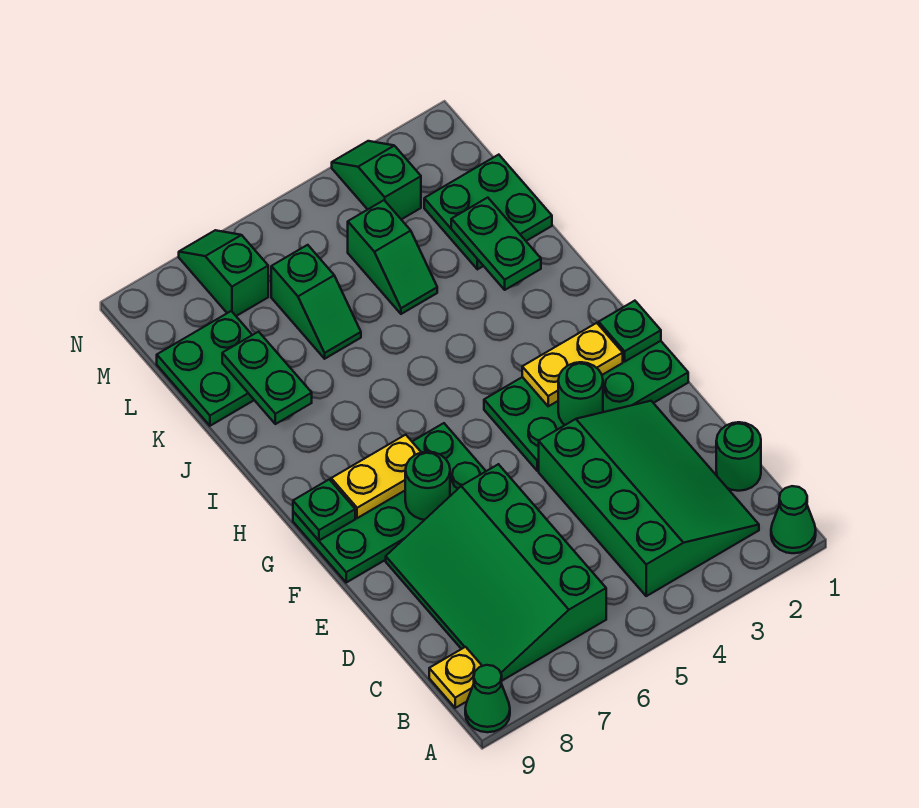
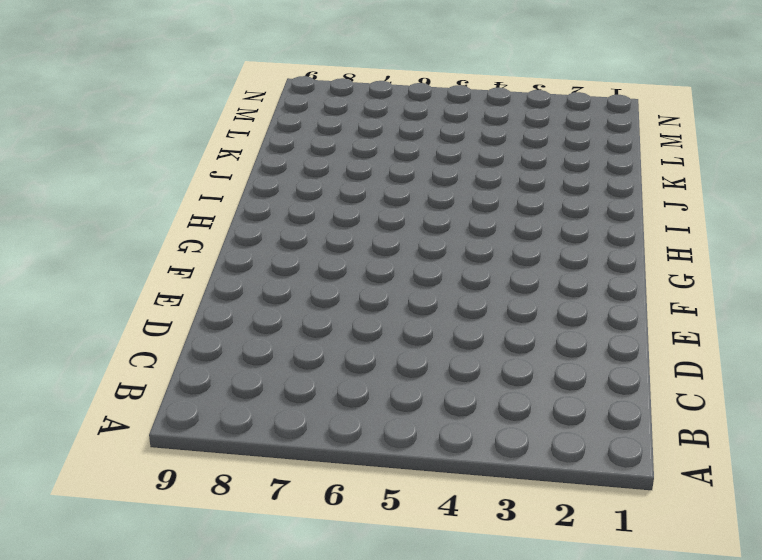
none -> green 1x1 cone [771,486,816,553]
none -> green 1x1 cone [465,665,510,732]
none -> green 3x4 slope [539,401,759,596]

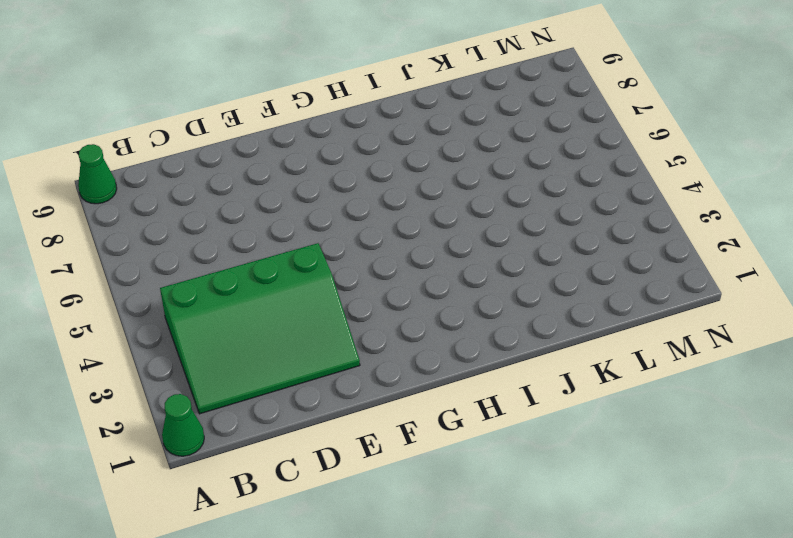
none -> green 3x4 slope [386,464,606,681]
none -> yellow 1x1 plate [429,647,482,708]
none -> green 1x1 round brick [716,422,761,491]

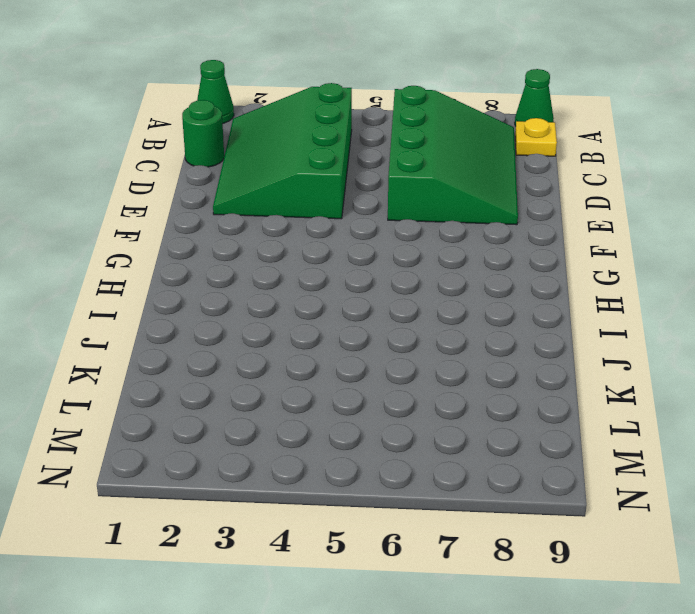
none -> green 2x4 plate [484,341,688,471]
none -> green 2x4 plate [293,423,486,582]
none -> green 2x2 plate [424,155,552,269]

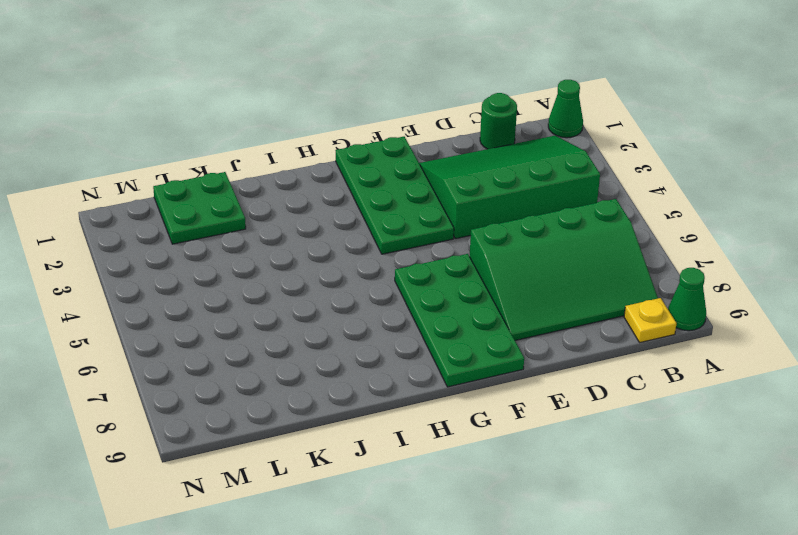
none -> green 1x2 slope [348,200,437,314]
none -> green 1x2 slope [271,245,361,359]
none -> green 2x2 plate [157,311,254,426]

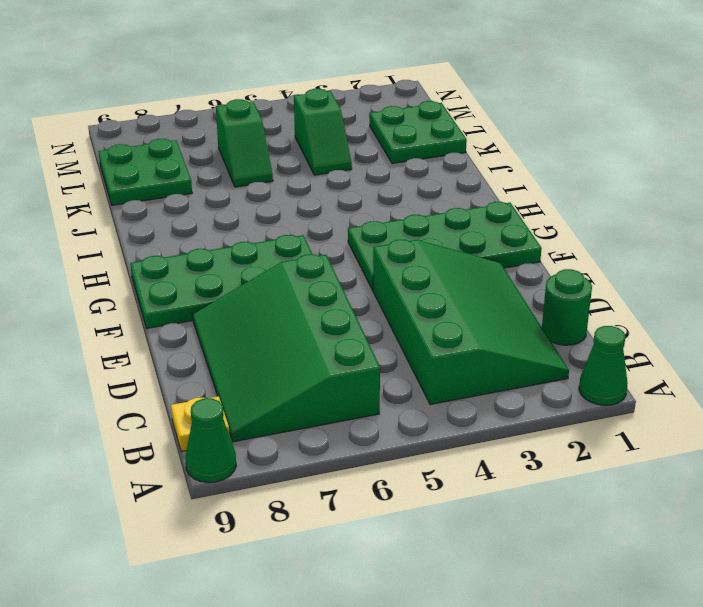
none -> green 1x2 slope [332,141,421,219]
none -> green 1x2 slope [179,230,268,316]
none -> green 1x1 round brick [558,362,603,425]

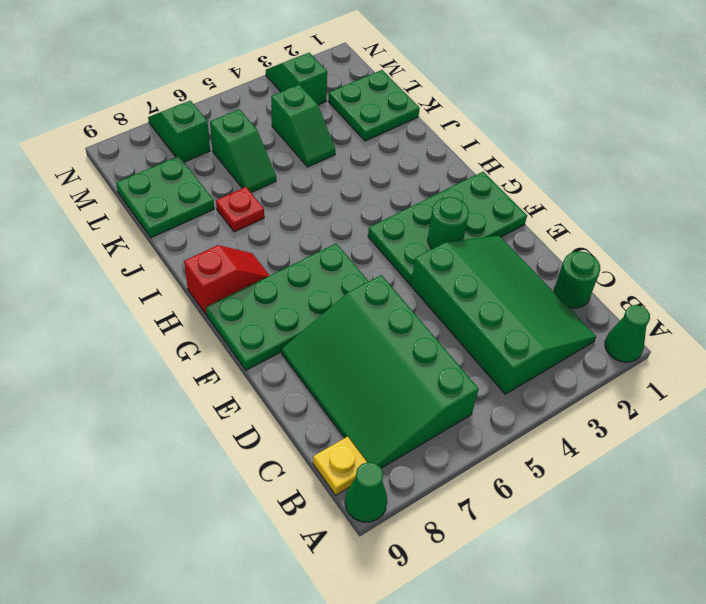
red 1x2 slope [184,245,270,314] -> none
red 1x1 plate [216,187,264,232] -> none
none -> green 1x1 round brick [405,452,450,520]
none -> green 1x1 plate [599,301,661,361]
none -> yellow 1x2 plate [522,323,623,406]

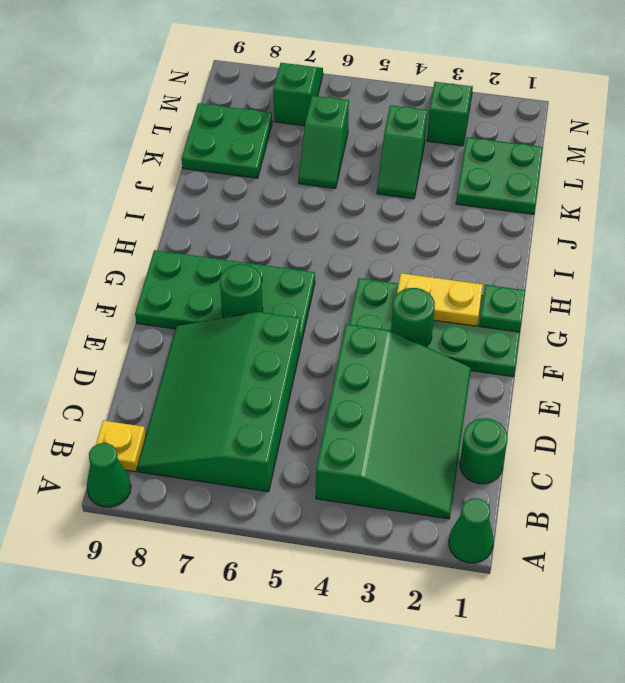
none -> yellow 1x2 plate [331,435,421,518]
none -> green 1x1 plate [293,479,355,540]
none -> green 1x2 plate [451,198,541,290]

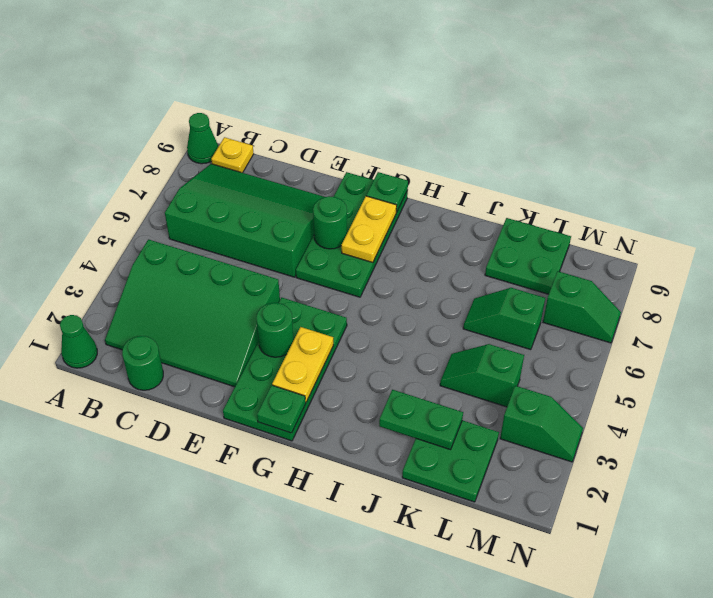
none -> green 1x2 plate [222,332,312,424]

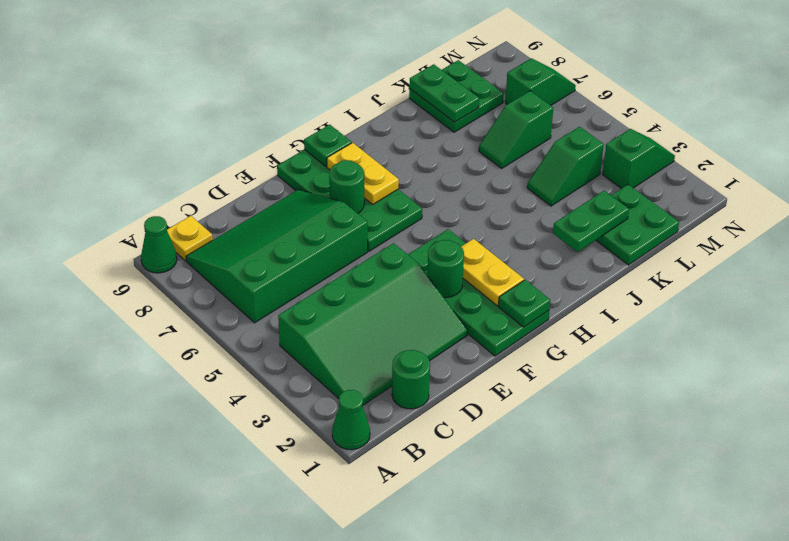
green 1x2 plate [409,64,479,122] -> green 1x2 plate turned to [222,332,312,424]

